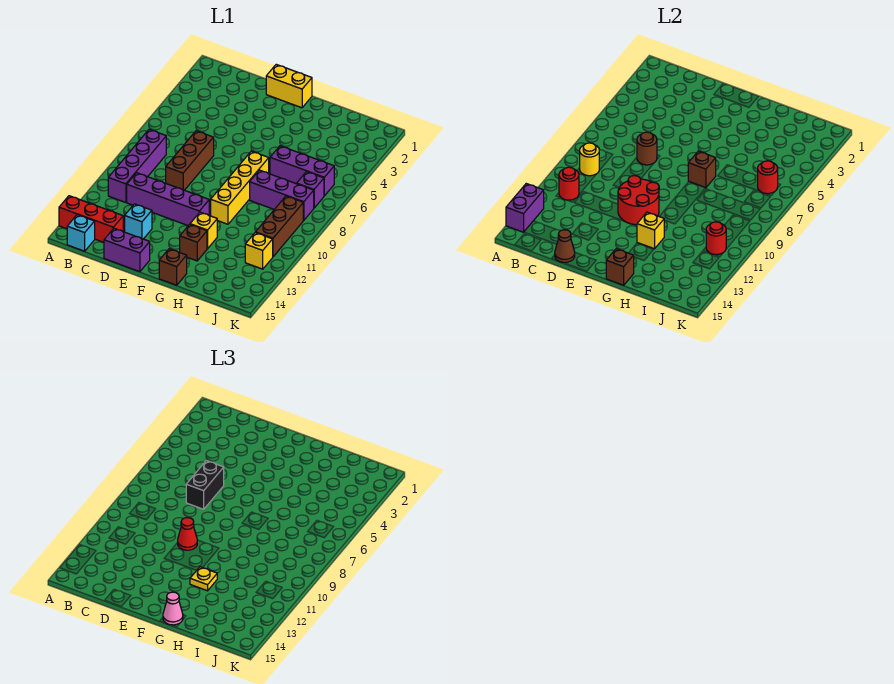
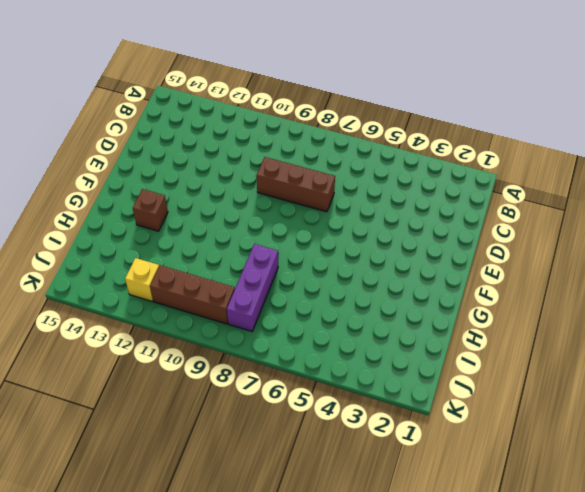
none -> red 1x3 brick [59,196,123,242]
none -> purple 1x4 brick [108,129,166,203]
none -> cyan 1x1 brick [67,215,95,251]
none -> purple 1x4 brick [127,173,209,226]

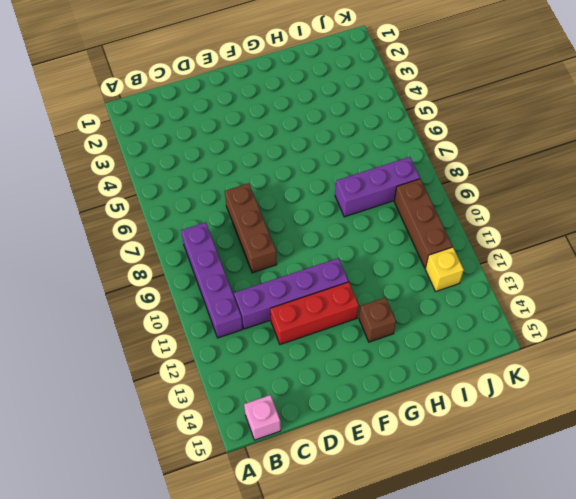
pink 1x1 brick [244,395,281,440] -> cyan 1x1 brick [67,215,95,251]
red 1x3 brick [270,282,359,344] -> red 1x3 brick moved to [59,196,123,242]
none -> cyan 1x1 brick [125,204,152,239]
none -> purple 1x2 brick [104,228,150,272]
none -> yellow 1x2 brick [266,64,312,108]
none -> yellow 1x4 brick [211,151,269,224]

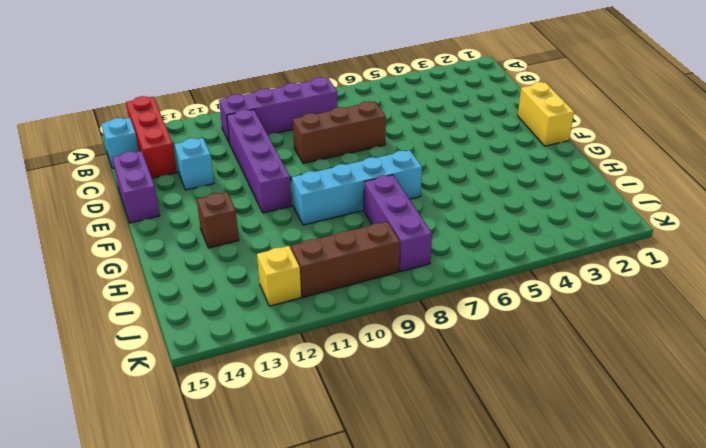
cyan 1x4 brick [292,150,422,225] -> yellow 1x4 brick [211,151,269,224]
none -> yellow 1x1 brick [190,212,217,249]
none -> brown 1x1 brick [159,249,187,285]
none -> purple 1x3 brick [270,146,334,196]
none -> purple 1x1 brick [297,172,324,208]

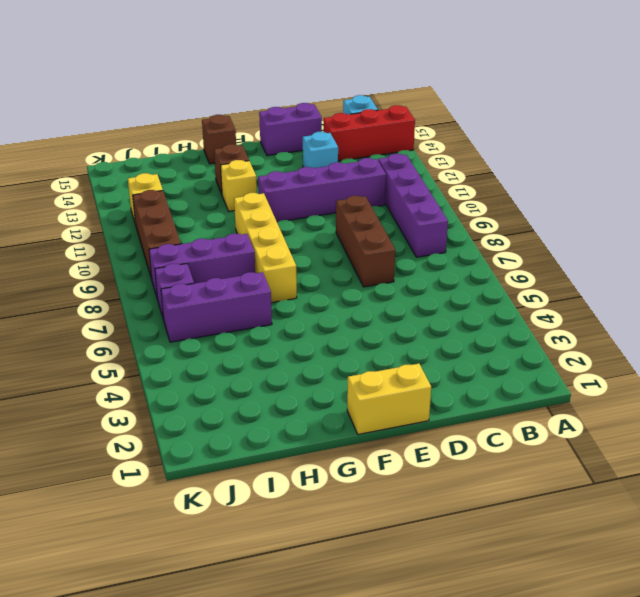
none -> purple 1x2 brick [506,184,544,232]
none -> yellow 1x1 round brick [580,143,599,176]
none -> red 1x1 round brick [559,167,579,200]
none -> brown 1x1 round brick [637,132,657,165]

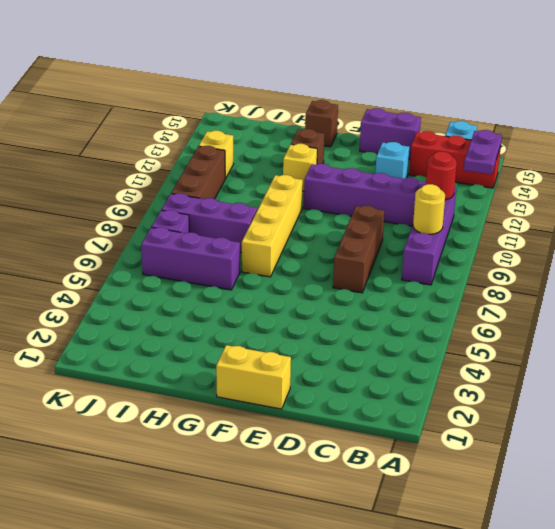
purple 1x2 plate [464,130,502,174] -> purple 1x2 brick [506,184,544,232]
none -> brown 1x1 round brick [637,132,657,165]
none -> brown 1x1 cone [555,230,575,262]
none -> red 2x2 round brick [618,176,659,225]
none -> brown 1x1 brick [688,151,716,188]

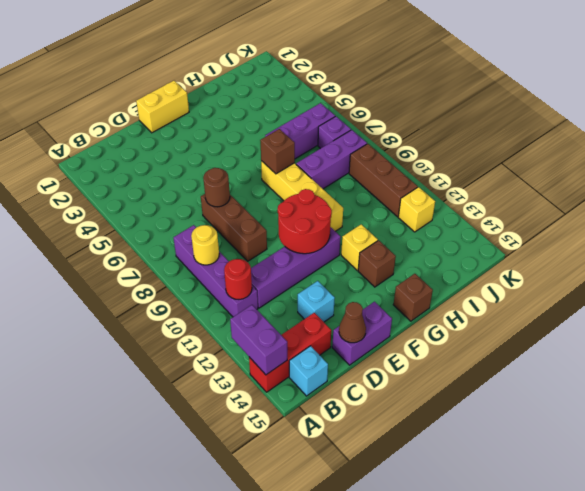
none -> yellow 1x1 brick [637,212,664,249]
none -> brown 1x1 brick [606,249,634,285]
none -> red 1x1 round brick [758,161,778,194]
none -> red 1x1 round brick [706,222,726,254]

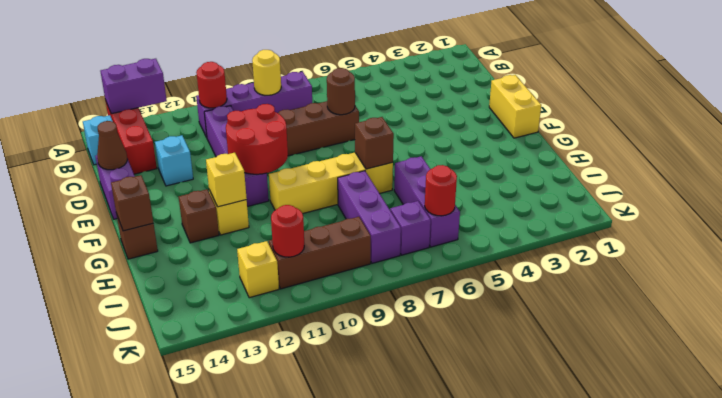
none -> black 1x2 brick [186,461,224,509]
none -> red 1x1 cone [178,518,197,550]
none -> yellow 1x1 plate [190,567,217,591]
none -> pink 1x1 cone [163,592,183,625]

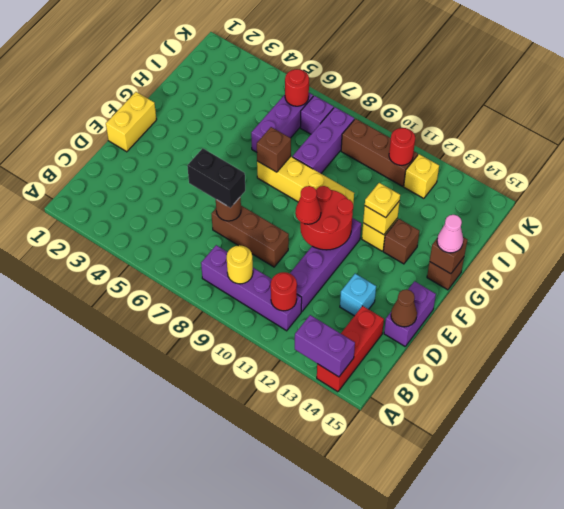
none -> cyan 1x1 brick [67,215,95,251]

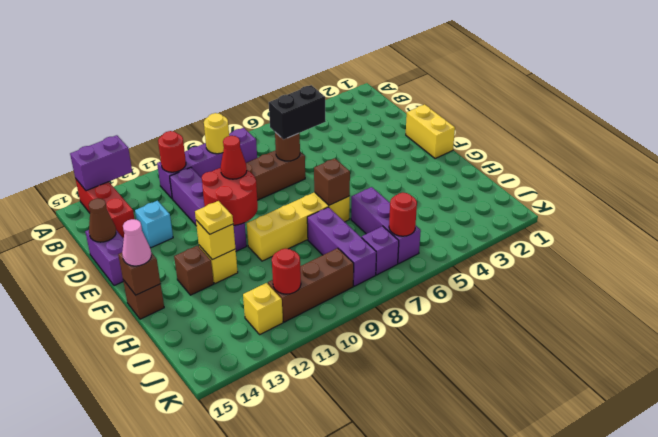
none -> cyan 1x1 brick [67,215,95,251]

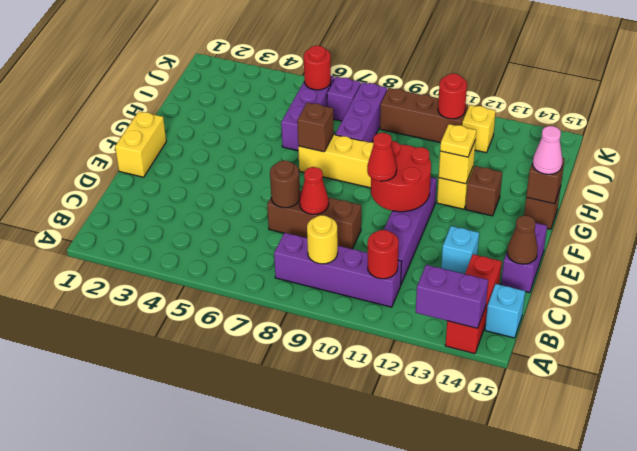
red 1x1 cone [300,167,329,214] -> none
none -> black 1x2 brick [186,461,224,509]

